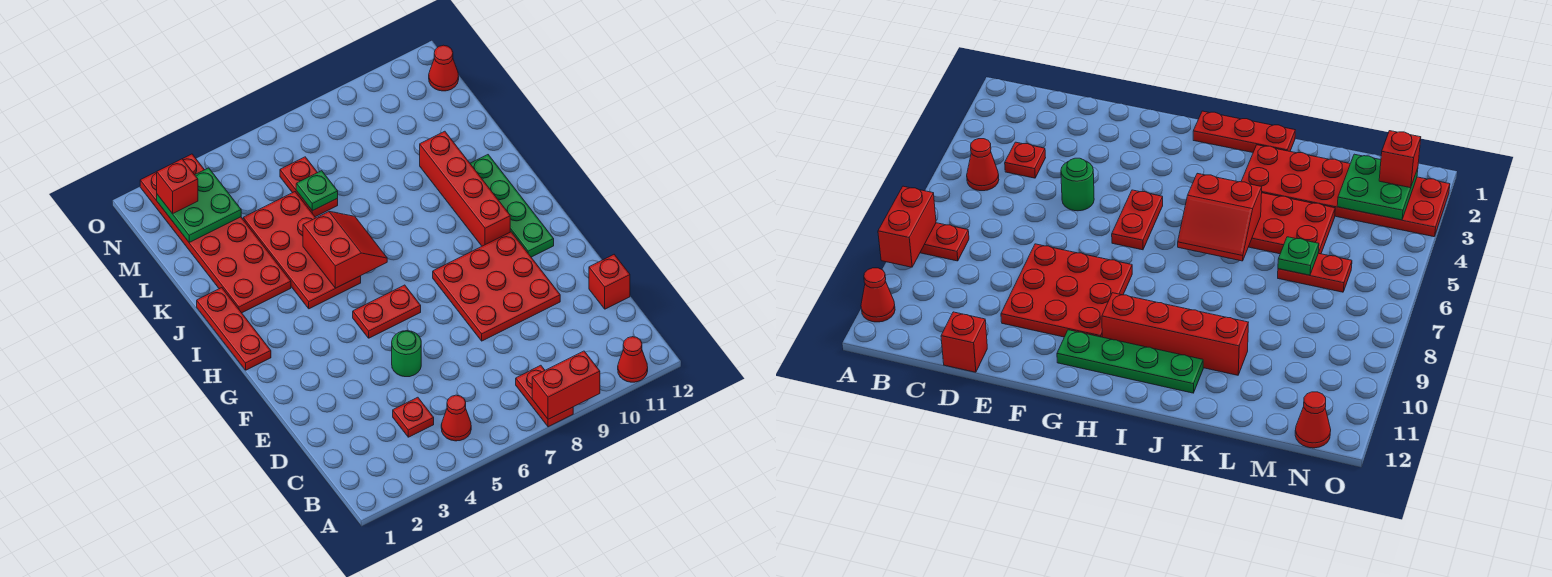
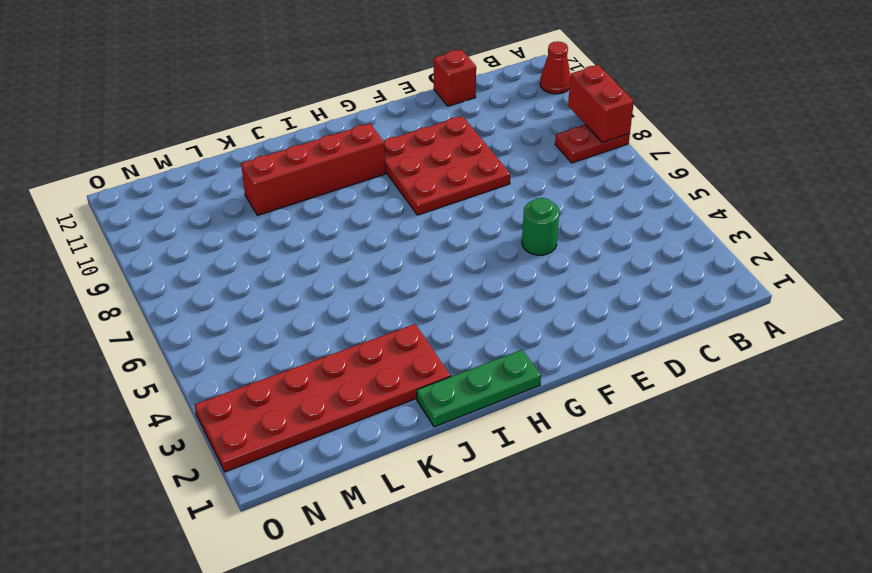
green 1x3 plate [417,350,541,427] -> red 1x3 plate [197,288,271,370]
none -> red 1x1 cone [441,395,471,441]
none -> red 1x1 plate [393,397,434,437]
none -> red 1x2 plate [353,285,421,338]

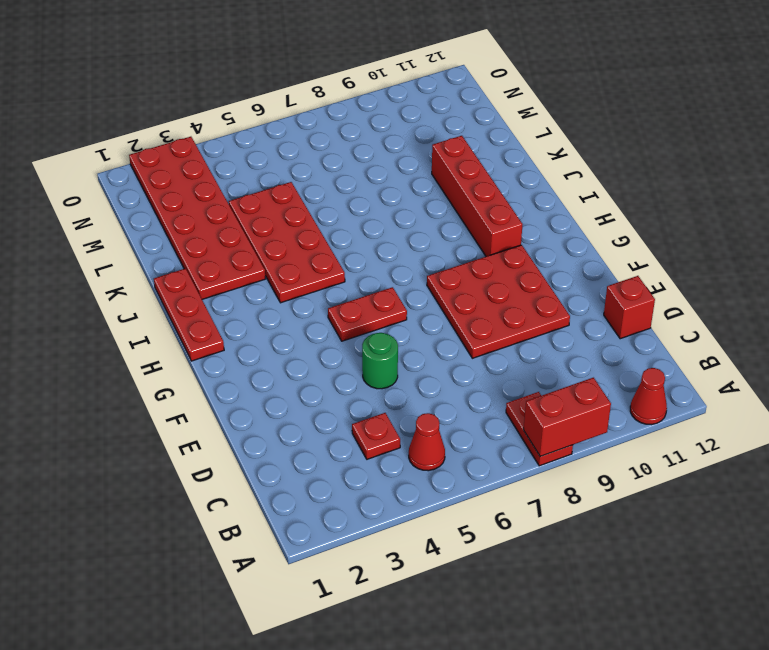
none -> green 1x4 plate [470,155,554,257]
none -> red 1x2 plate [280,157,338,217]
none -> red 1x1 cone [429,45,459,91]

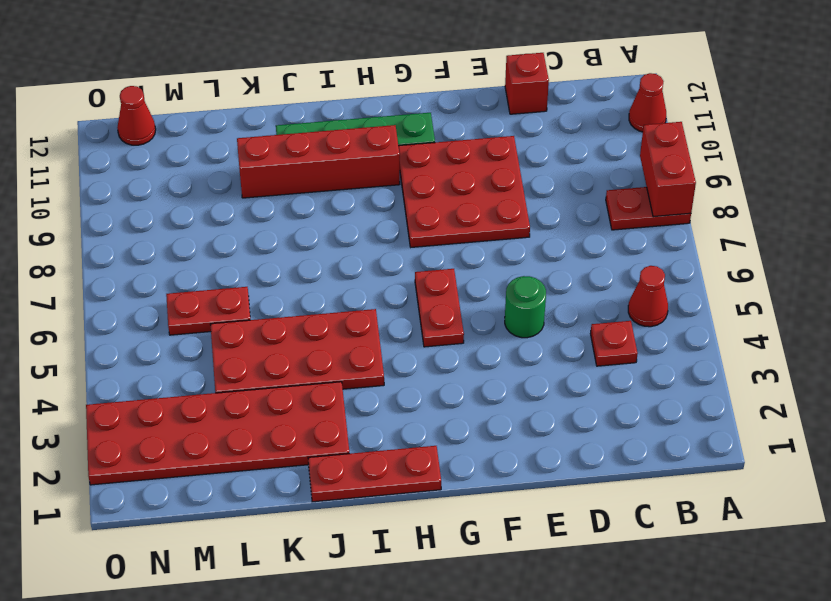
none -> red 2x2 slope [303,211,387,288]
none -> green 1x1 plate [296,171,338,211]
none -> green 2x2 plate [157,168,241,242]

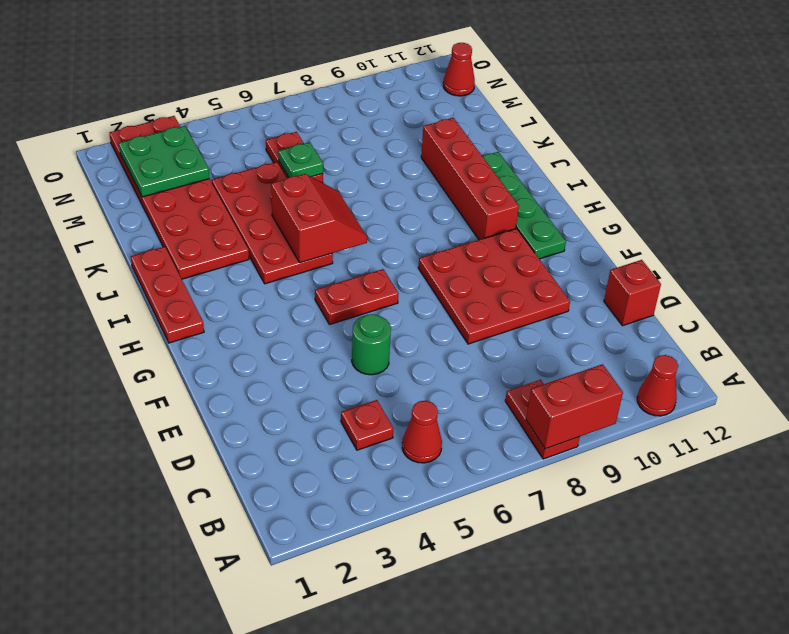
none -> red 1x1 brick [157,159,198,214]

